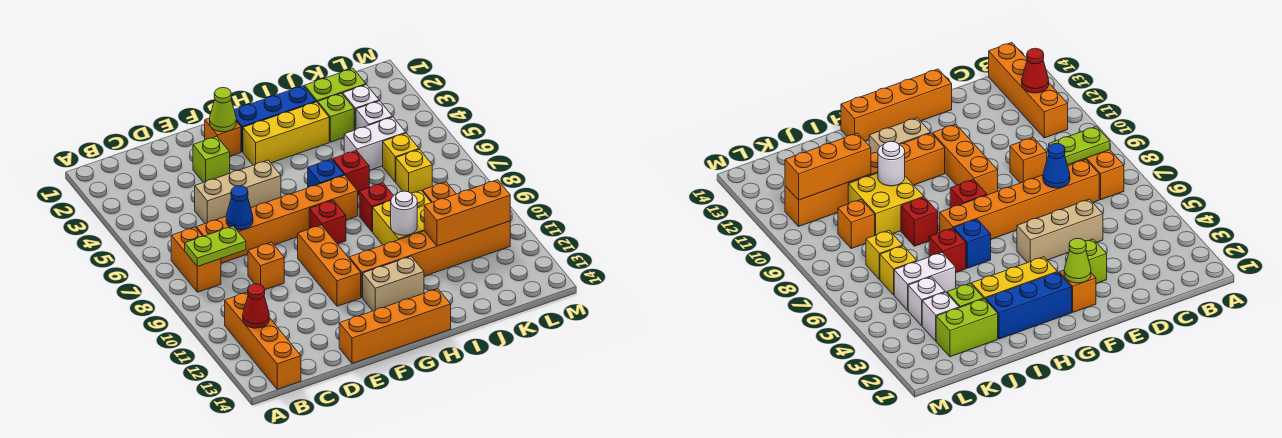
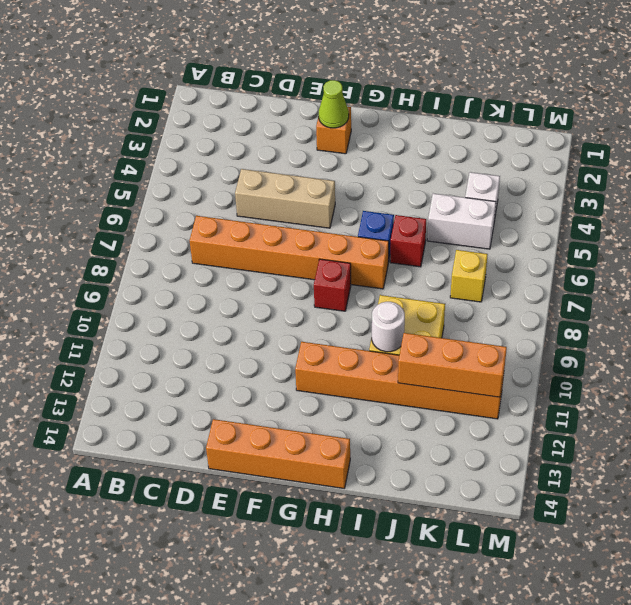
none -> orange 1x2 brick [171,227,221,292]
none -> orange 1x4 brick [225,292,301,389]
none -> orange 1x1 brick [248,242,284,290]
none -> lime 1x1 brick [193,136,230,183]

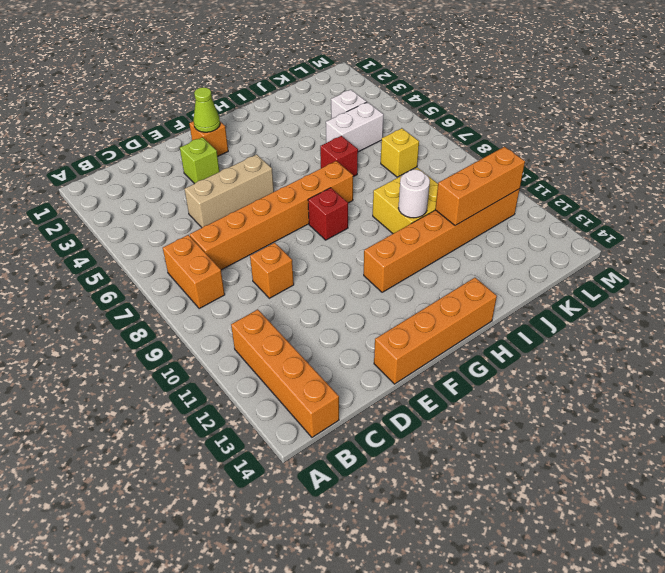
none -> orange 1x3 brick [298,225,361,306]
none -> blue 1x3 brick [234,86,316,152]
none -> yellow 1x3 brick [243,102,329,165]
none -> tan 1x2 brick [363,256,424,311]

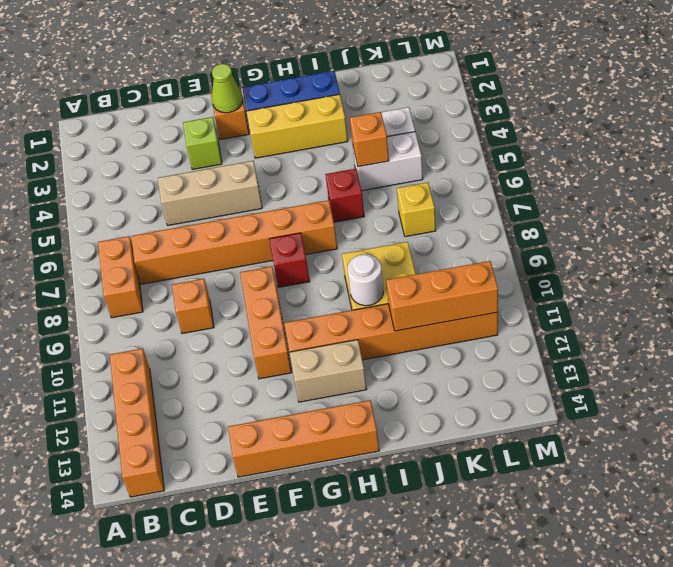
orange 1x1 brick [350,112,389,167] -> orange 1x1 brick moved to [423,182,456,203]
none -> blue 1x1 brick [308,159,344,187]
none -> red 1x1 brick [359,183,394,232]
none -> lime 1x2 brick [305,69,366,103]
none -> lime 1x1 brick [318,93,354,142]

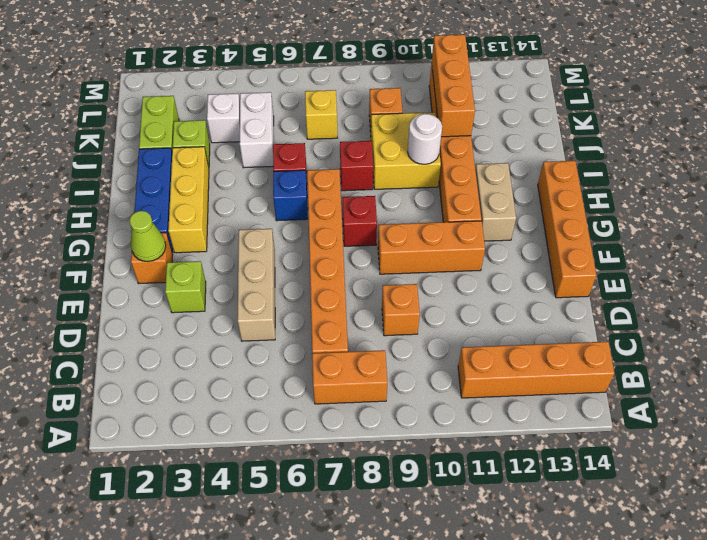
none -> white 1x1 brick [343,85,379,130]
none -> yellow 1x1 brick [383,133,419,182]
none -> lime 1x2 plate [185,226,246,267]
none -> red 1x1 cone [243,284,269,328]

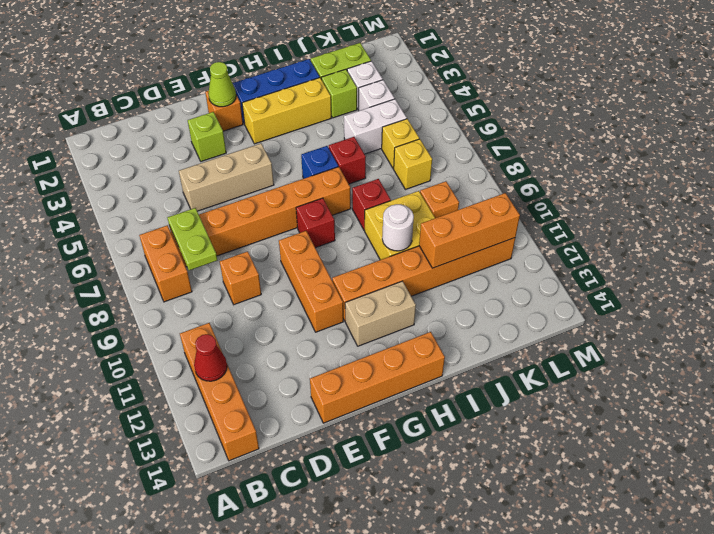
lime 1x2 plate [167,208,217,270] -> lime 1x2 plate turned to [185,226,246,267]
none -> blue 1x1 cone [226,186,253,230]

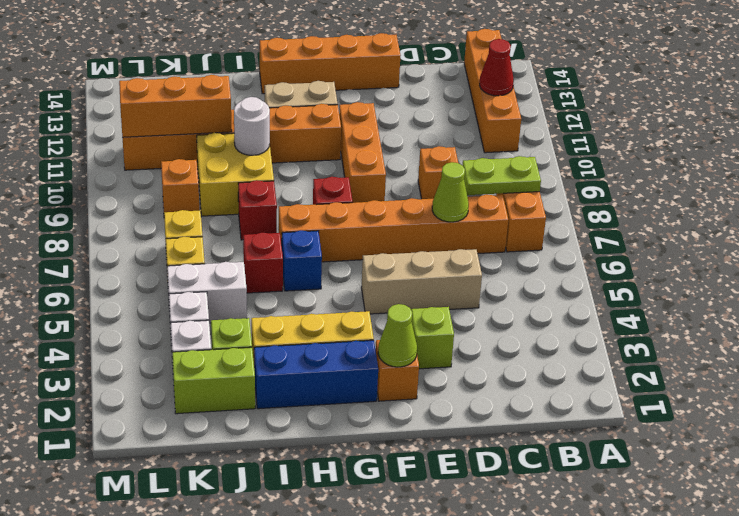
lime 1x1 cone [432,162,469,222] -> blue 1x1 cone [226,186,253,230]

